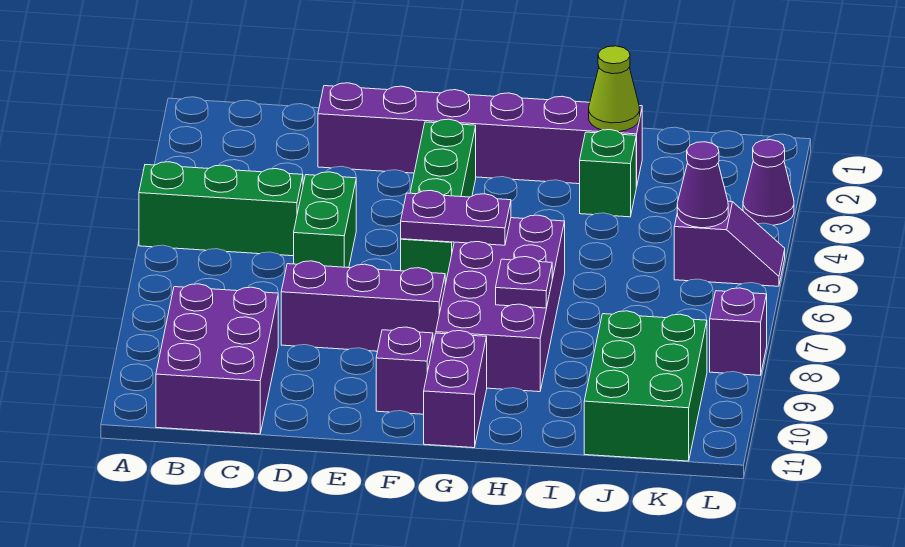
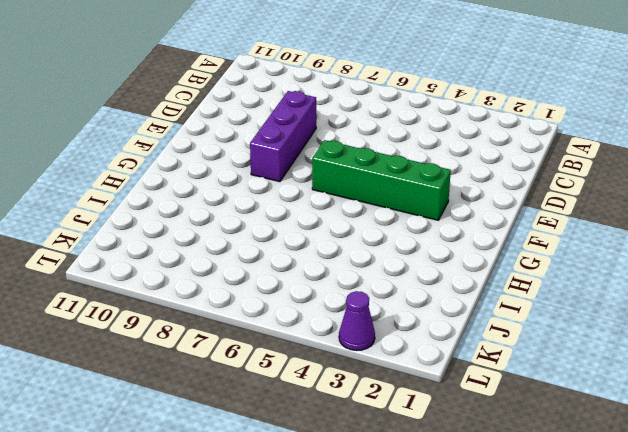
none -> green 1x3 brick [139,162,303,256]
none -> purple 2x3 brick [156,284,278,434]
none -> purple 1x6 brick [318,83,642,187]

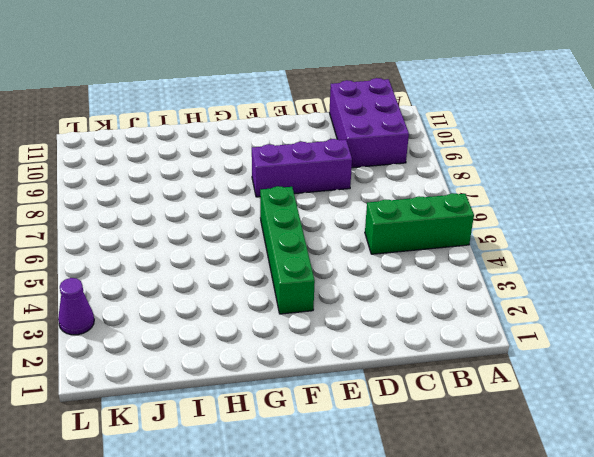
none -> purple 1x6 brick [318,83,642,187]
none -> green 1x2 brick [294,172,356,268]
none -> purple 1x1 brick [376,327,433,414]

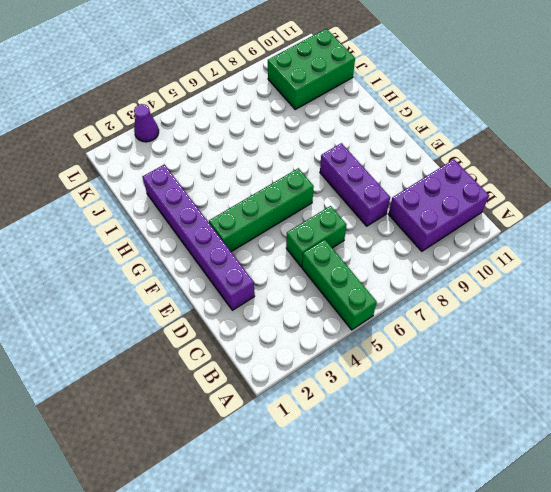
none -> purple 1x1 brick [376,327,433,414]
none -> purple 2x4 brick [436,215,565,392]
none -> purple 1x2 brick [424,331,487,448]

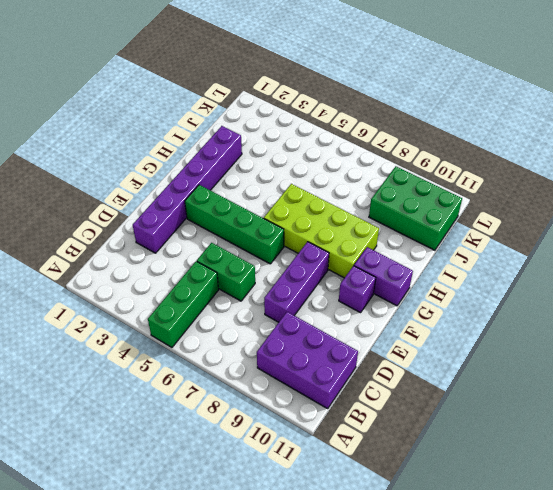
lime 2x4 brick [264,184,379,278] -> purple 2x4 brick [436,215,565,392]
none -> green 1x1 brick [580,130,636,217]
none -> purple 1x2 slope [674,201,785,286]
none -> purple 1x1 cone [743,140,794,225]

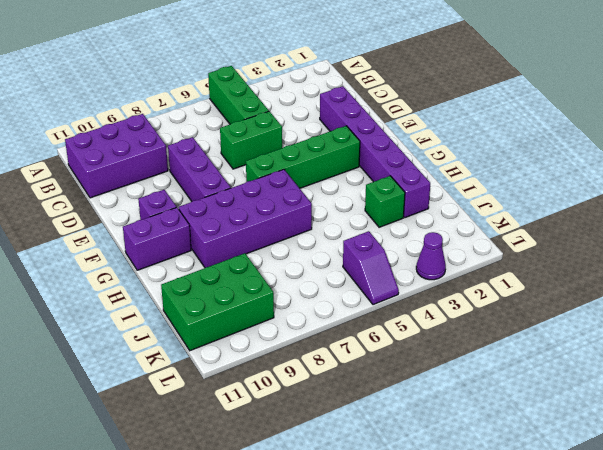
none -> purple 1x1 brick [710,288,767,375]
none -> purple 1x2 plate [401,190,511,245]
none -> purple 1x1 plate [496,257,552,308]

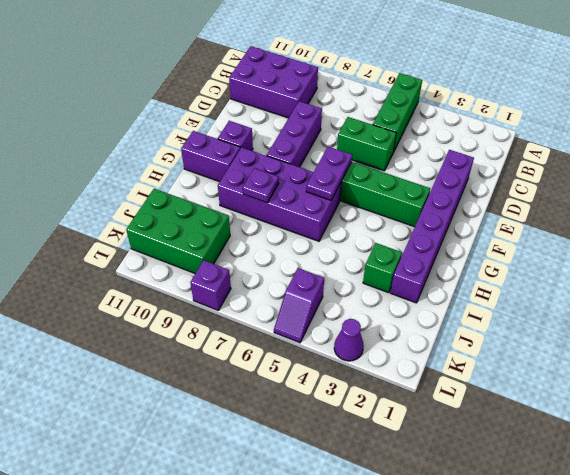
none -> lime 1x1 cone [589,46,640,132]
none -> purple 1x1 cone [677,142,728,228]

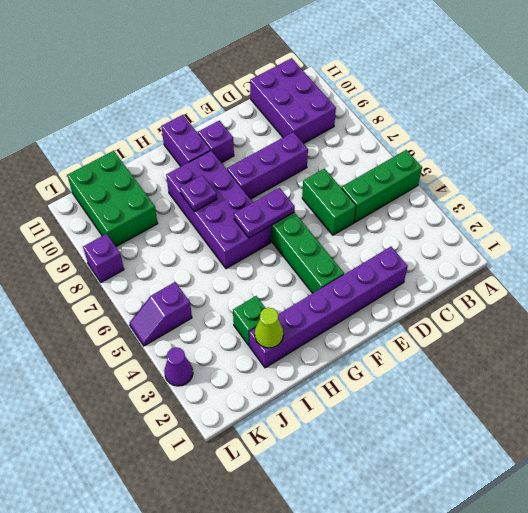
none -> purple 1x1 cone [677,142,728,228]

